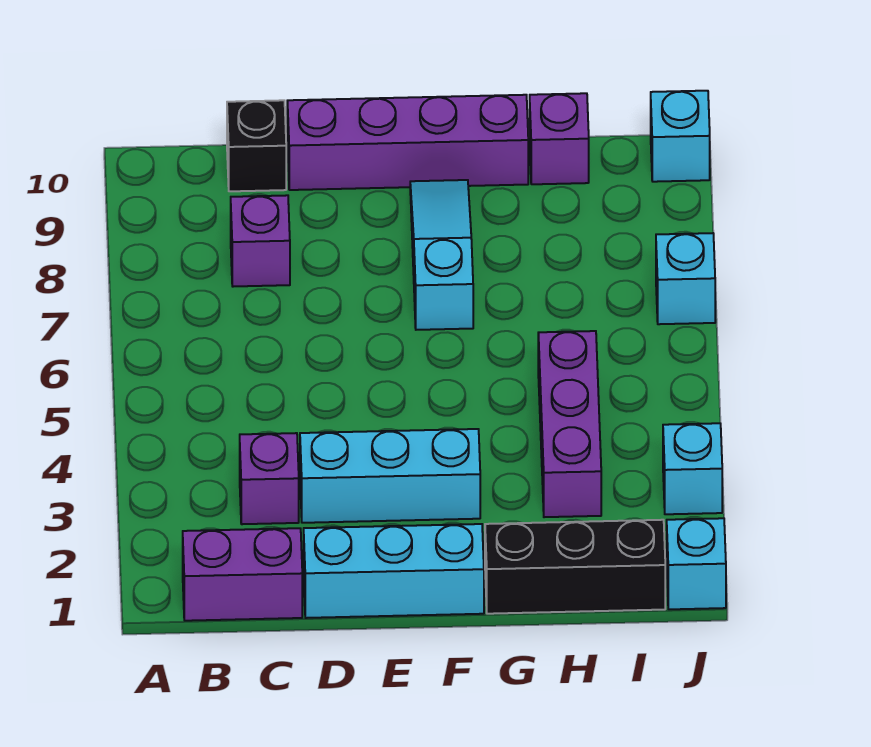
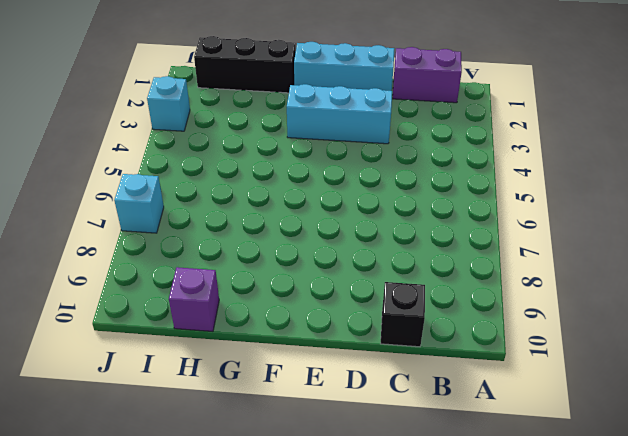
none -> purple 1x1 brick [240,433,299,524]
none -> purple 1x1 brick [231,195,290,287]
none -> purple 1x4 brick [287,95,528,190]

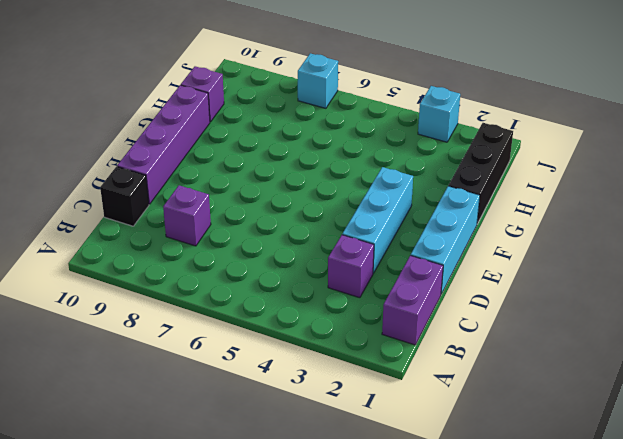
none -> cyan 1x3 slope [410,180,473,330]
none -> purple 1x3 brick [538,331,601,517]
none -> cyan 1x1 brick [667,518,726,609]

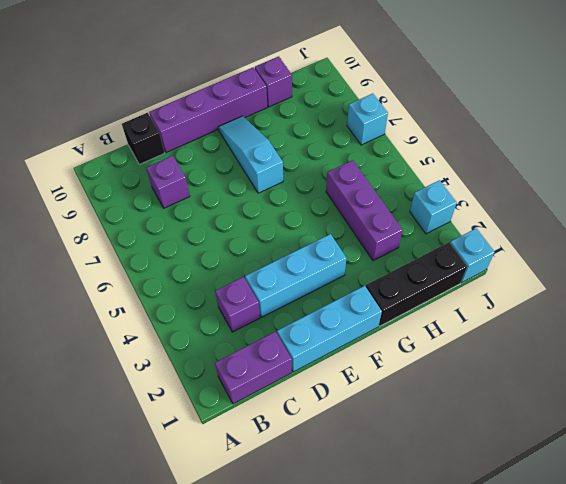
none -> cyan 1x1 brick [651,91,710,182]

